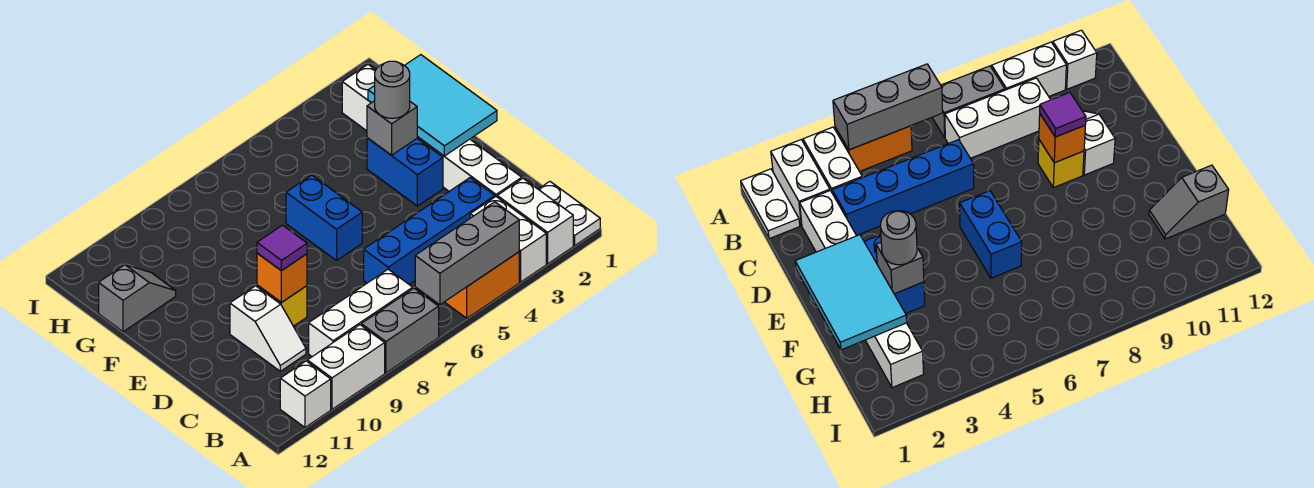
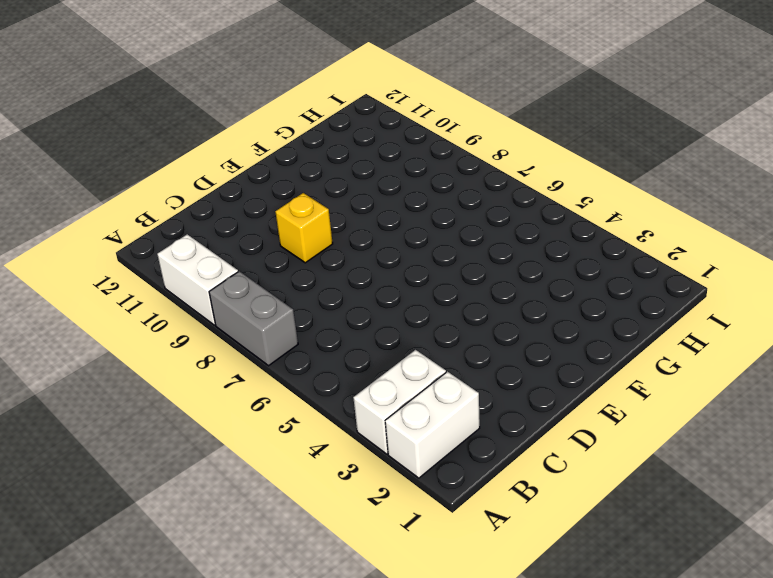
none -> white 1x2 plate [538,181,600,245]
none -> orange 1x2 brick [445,252,519,318]
none -> white 1x1 brick [280,361,331,427]

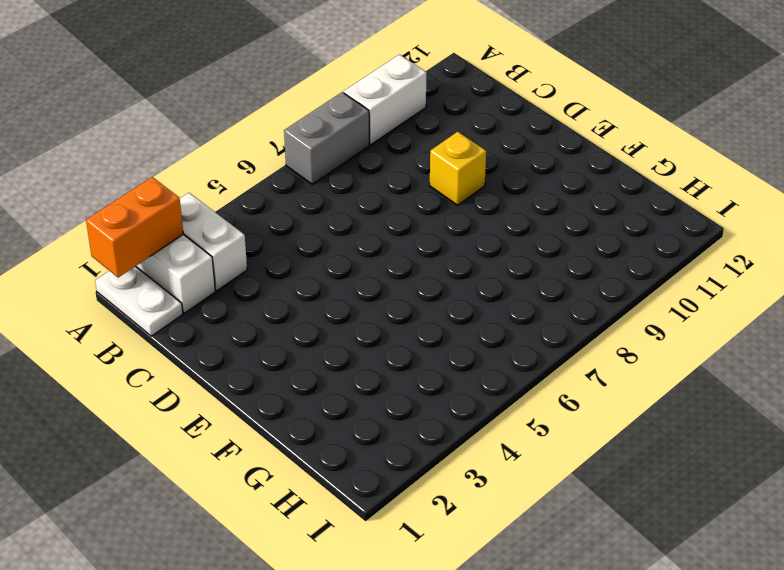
orange 1x2 brick [86,177,183,278] -> orange 1x2 brick moved to [445,252,519,318]
none -> white 1x1 brick [280,361,331,427]
none -> white 1x3 brick [309,269,413,357]
none -> white 1x6 brick [342,65,522,197]

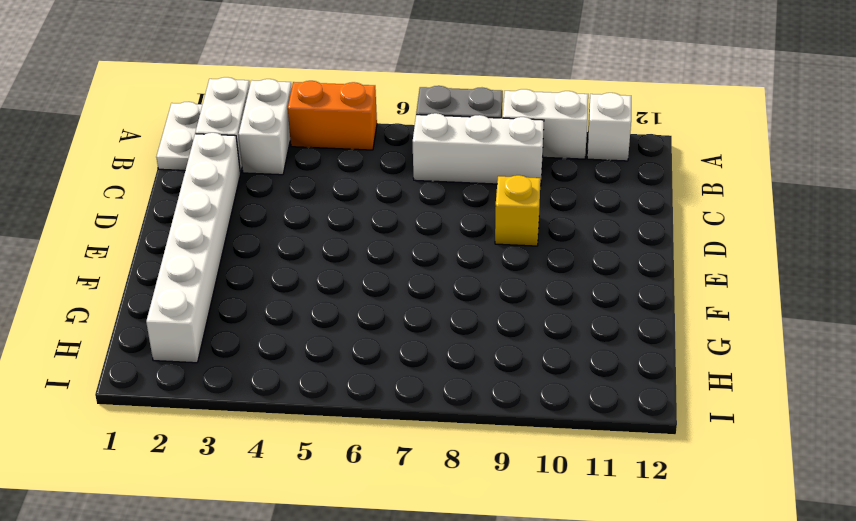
none -> blue 1x4 brick [364,178,495,285]
none -> white 1x2 slope [230,286,306,371]
none -> blue 1x2 brick [367,138,443,206]

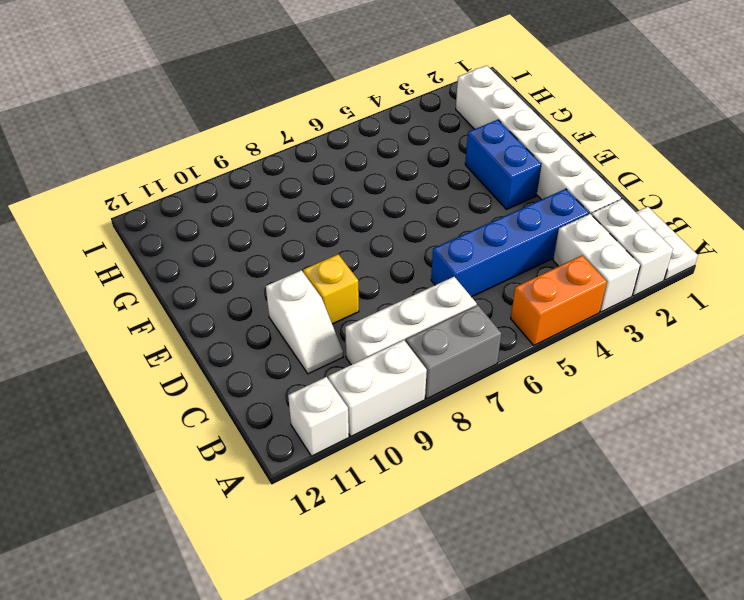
none -> blue 1x2 brick [286,175,362,261]
none -> grey 1x2 slope [99,265,176,332]
none -> grey 1x3 brick [415,202,519,305]

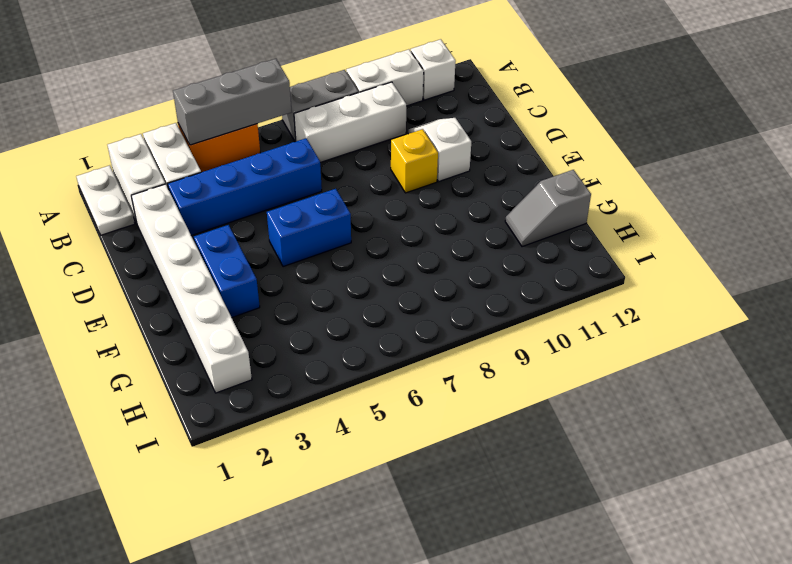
blue 1x2 brick [267,189,351,267] -> blue 1x2 brick turned to [286,175,362,261]
none -> orange 1x1 brick [257,253,307,303]
none -> cyan 2x3 tile [368,55,497,156]
none -> grey 1x1 brick [367,101,417,155]

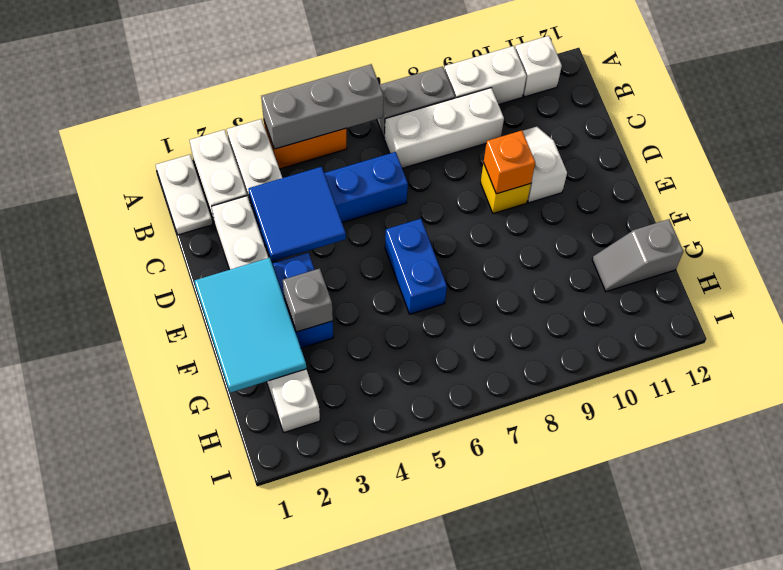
blue 2x2 tile [248,167,346,261] -> none
none -> purple 1x1 tile [257,225,307,271]
none -> grey 1x1 round brick [375,61,410,118]

